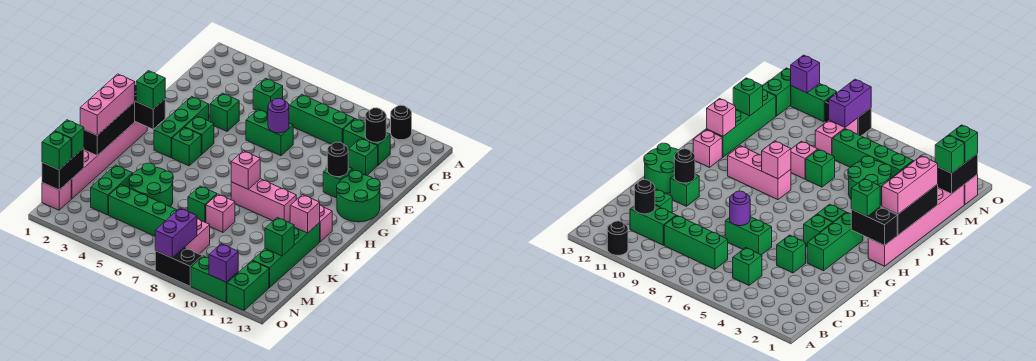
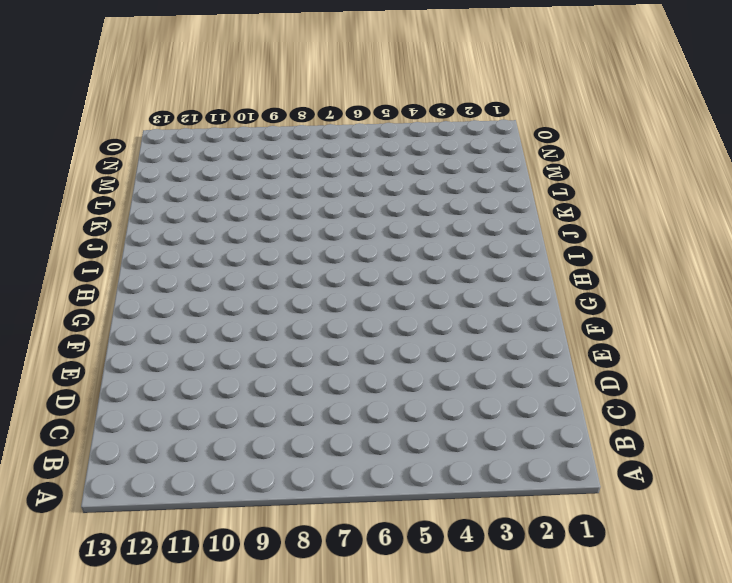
none -> black 1x1 round brick [391,105,412,140]
none -> green 1x1 brick [253,78,283,113]
none -> green 1x3 brick [289,94,354,144]
none -> green 1x2 brick [343,119,390,165]

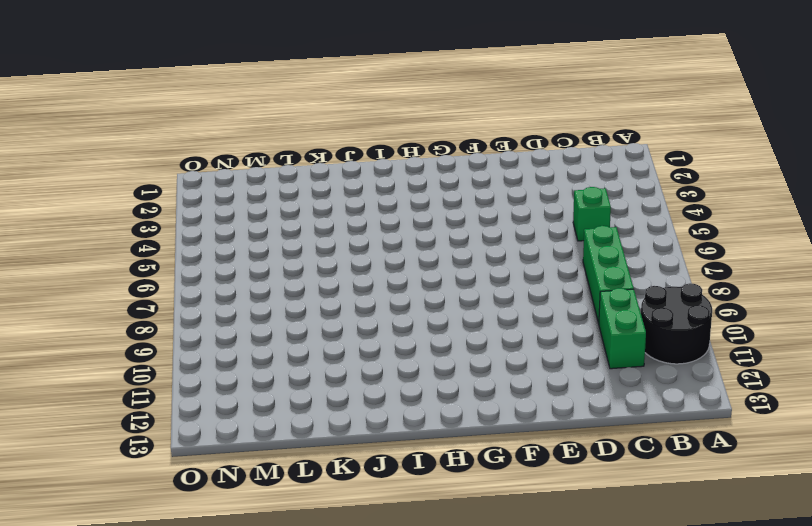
black 2x2 round brick [641,283,712,364] -> black 1x1 round brick [391,105,412,140]
none -> green 1x1 brick [348,138,378,175]
none -> green 1x1 brick [210,93,239,131]
none -> green 1x2 brick [246,109,293,156]
none -> green 1x3 brick [154,96,209,158]

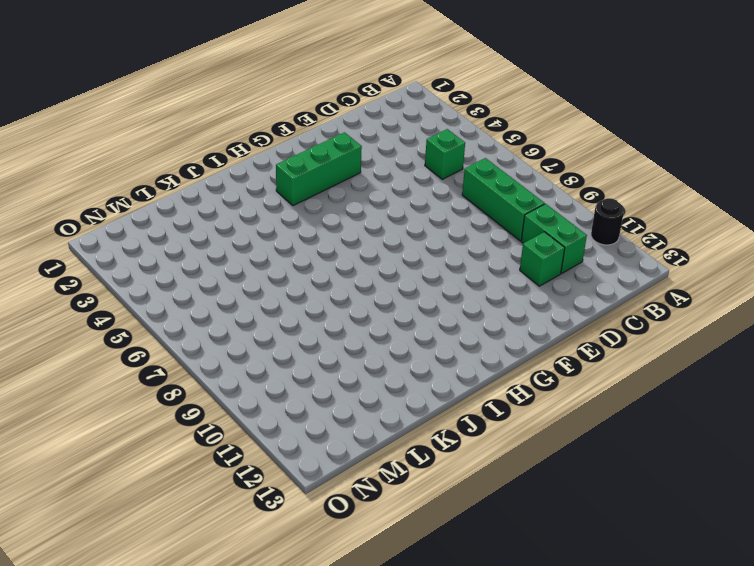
none -> green 1x1 brick [210,93,239,131]
none -> green 1x2 brick [246,109,293,156]
none -> green 1x1 brick [323,167,352,198]
none -> green 2x2 round brick [337,171,380,222]

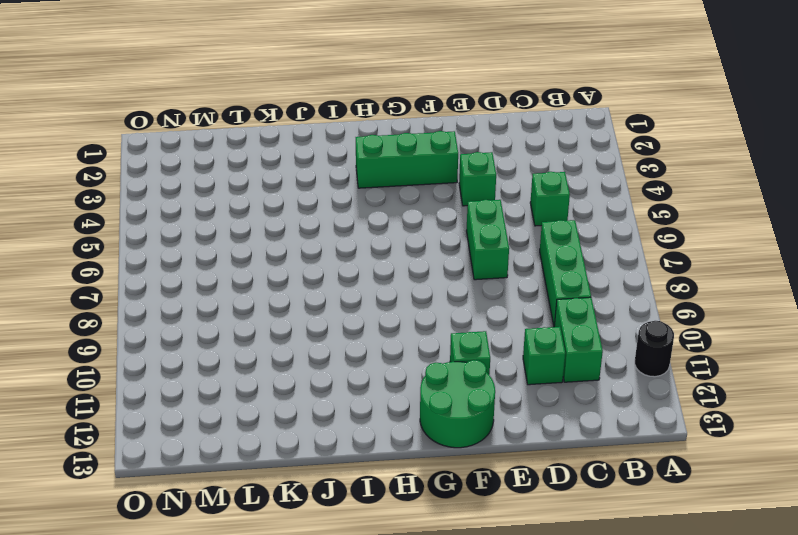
none -> green 1x1 brick [185,116,214,154]
none -> pink 1x6 brick [71,122,147,199]
none -> green 1x1 brick [172,127,201,166]
none -> pink 1x3 brick [231,179,296,222]

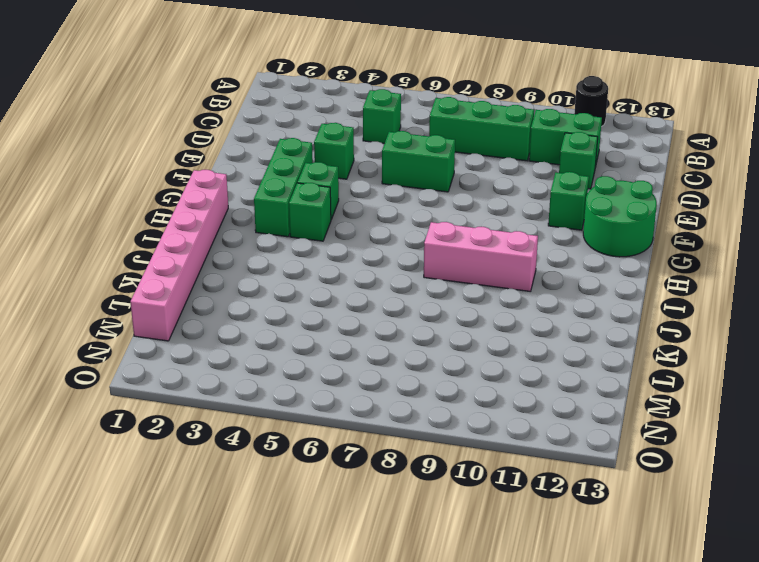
none -> pink 1x1 brick [319,205,332,242]
none -> green 1x4 brick [252,223,320,288]
none -> green 2x2 round brick [129,163,173,207]
none -> green 1x1 brick [188,186,217,223]

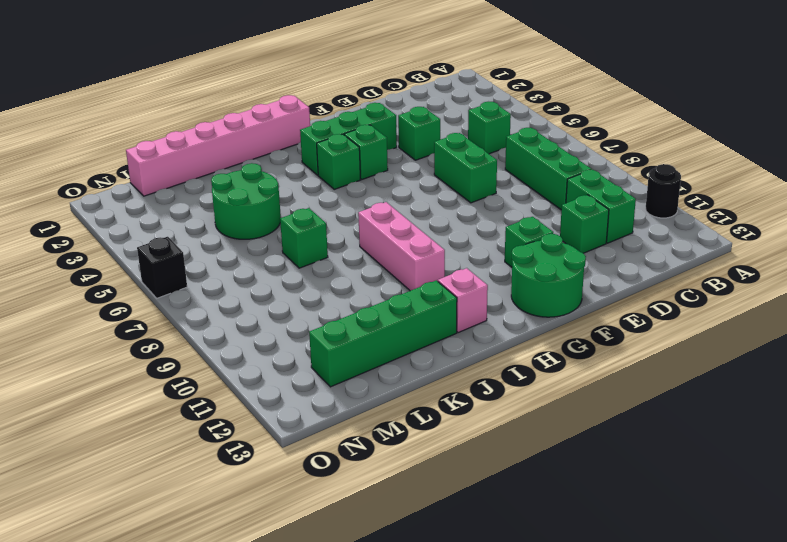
black 1x1 brick [137,237,187,298] -> none
none -> pink 1x1 brick [206,194,235,232]
none -> green 1x2 brick [91,165,133,215]
none -> green 1x4 brick [109,185,177,236]
none -> pink 1x2 brick [185,219,210,254]

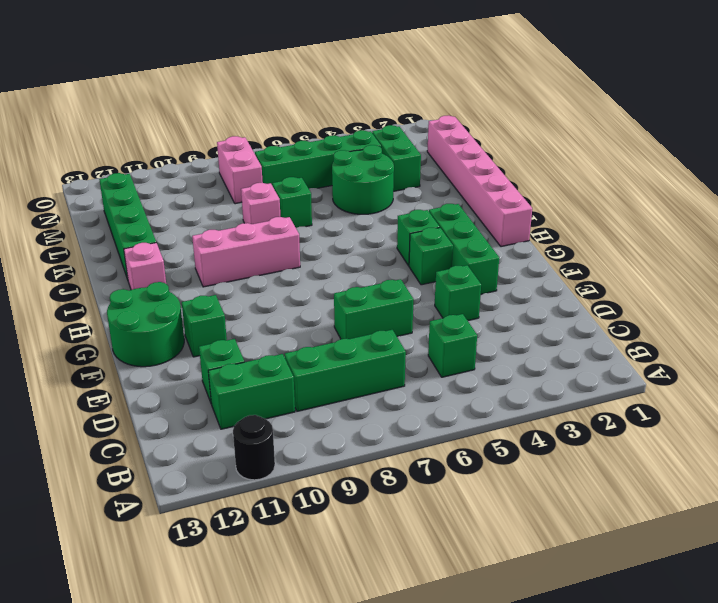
none -> pink 1x1 brick [42,180,71,210]
none -> green 1x2 brick [227,261,269,310]
none -> black 1x2 brick [155,247,202,286]
none -> green 1x2 brick [191,256,238,303]

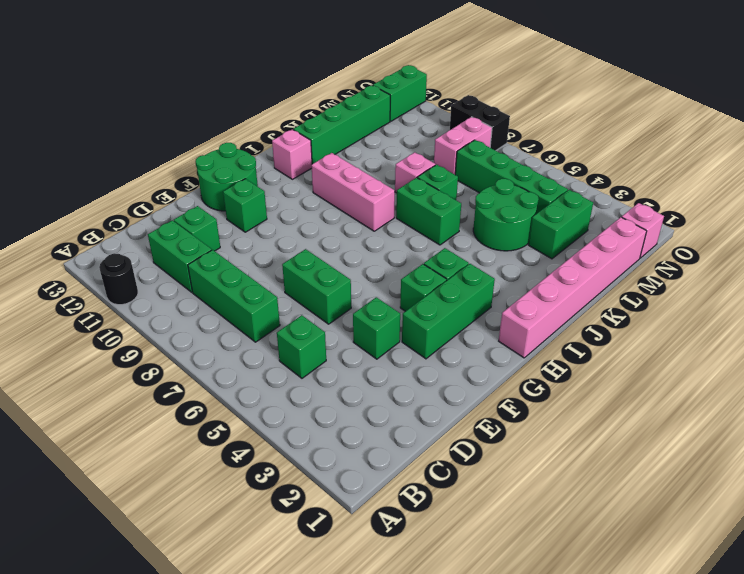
green 1x2 brick [396,177,461,245] -> green 1x2 brick moved to [191,256,238,303]
none -> black 1x1 round brick [365,108,386,142]
none -> purple 1x1 round brick [268,98,289,133]
none -> black 1x1 round brick [327,142,348,177]
none -> black 1x2 brick [135,85,165,129]

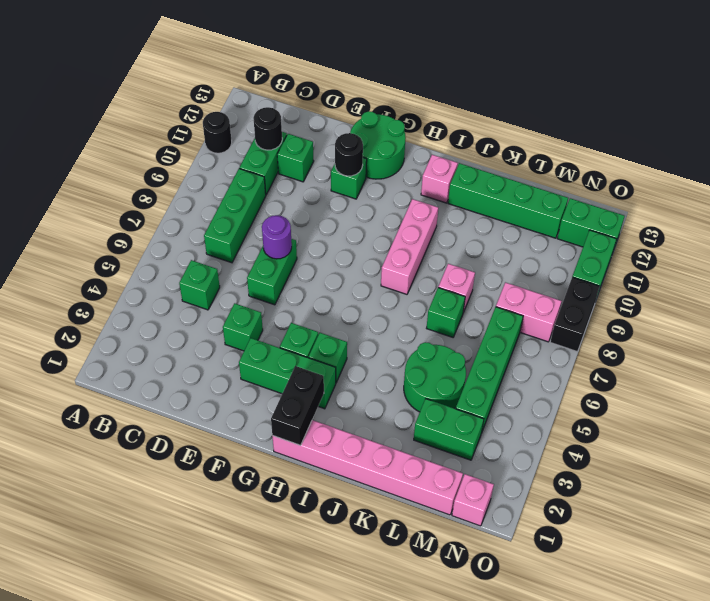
none -> black 1x3 brick [84,102,135,156]
none -> pink 1x1 brick [231,151,260,189]
none -> pink 1x1 brick [290,195,320,233]
none -> green 1x1 brick [265,218,294,256]

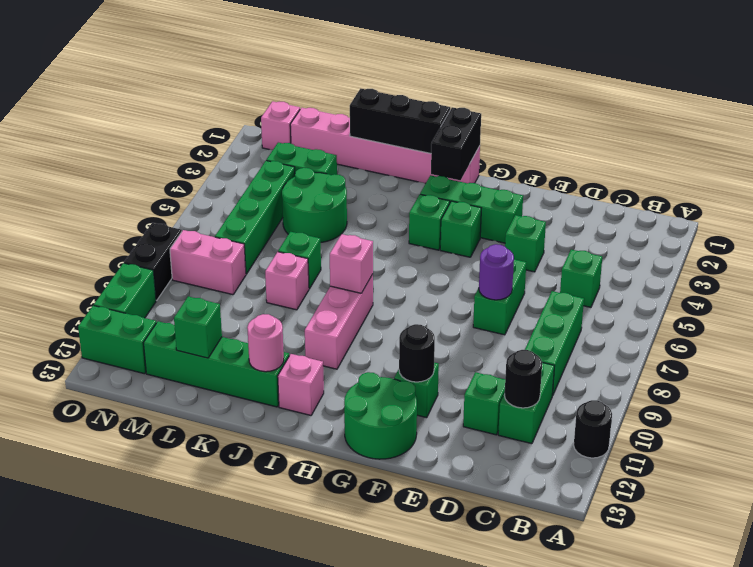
pink 1x1 round brick [247,314,284,372] -> pink 1x1 brick [290,195,320,233]
none -> black 1x2 brick [42,148,84,190]
none -> purple 1x2 brick [155,208,197,258]
none -> purple 1x1 brick [209,244,238,282]
none -> green 1x1 brick [136,71,165,109]

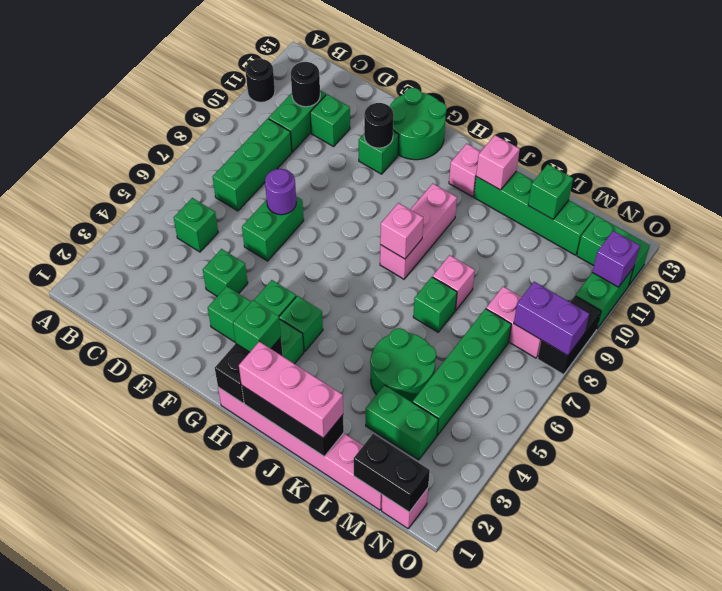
none -> green 1x1 brick [55,120,84,158]
none -> green 1x1 brick [42,131,71,170]

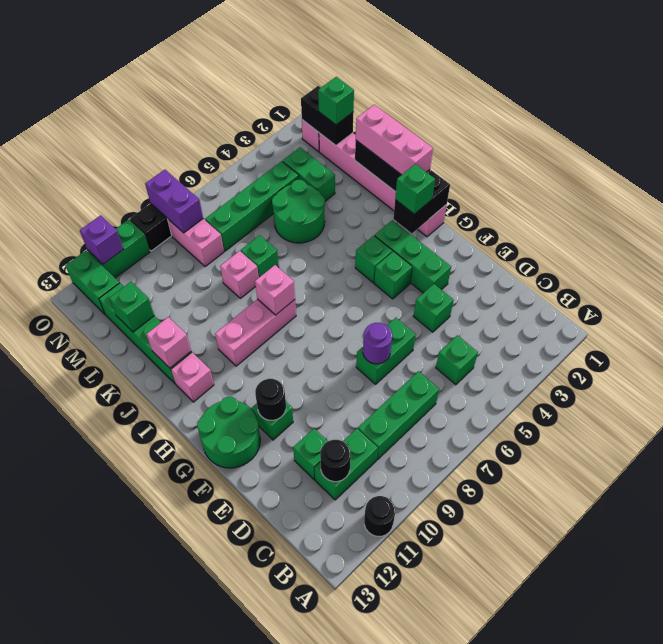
none -> green 1x1 brick [42,131,71,170]

